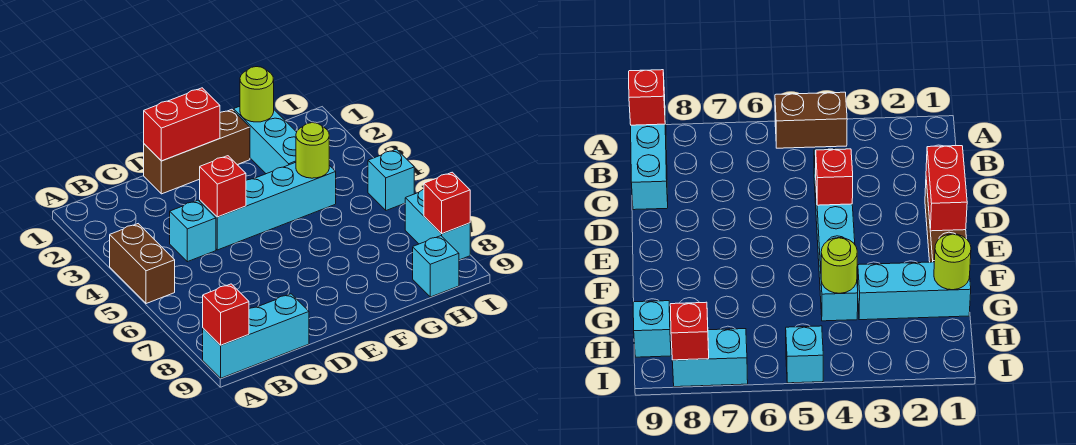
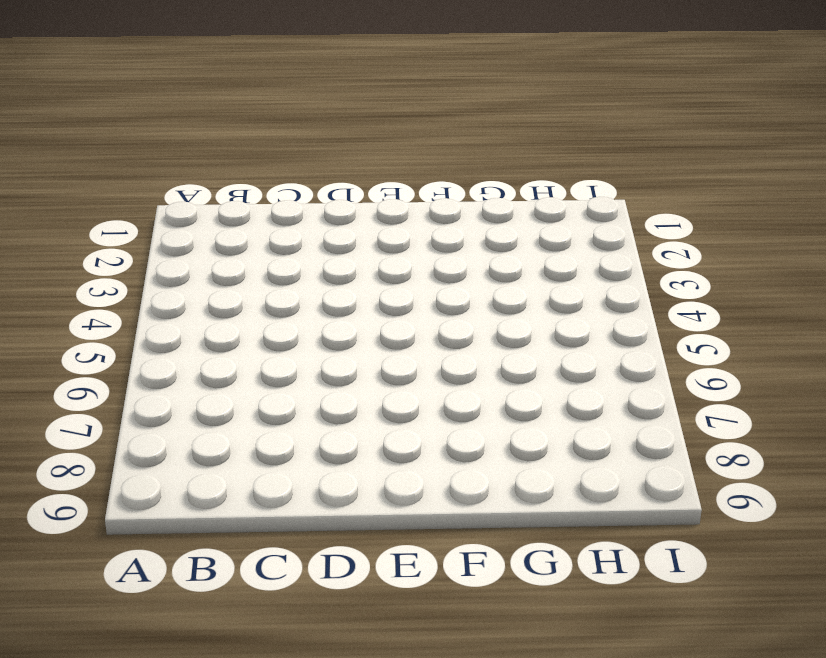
none -> brown 1x2 brick [110,224,175,304]
none -> cyan 1x3 brick [203,294,309,378]
none -> cyan 1x1 brick [170,200,216,262]

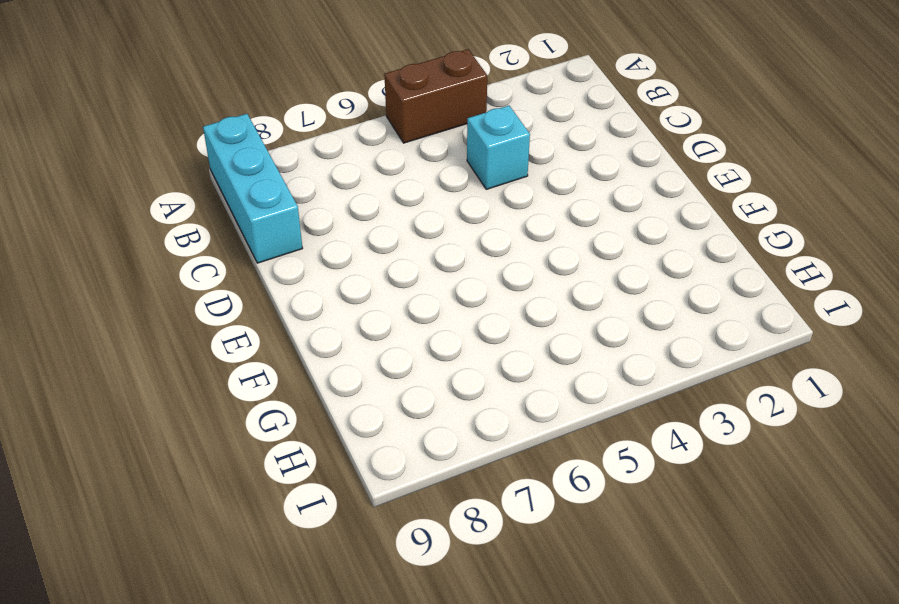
none -> brown 1x3 brick [144,109,250,194]
none -> cyan 1x4 brick [200,162,336,250]
none -> cyan 1x3 brick [234,106,297,174]

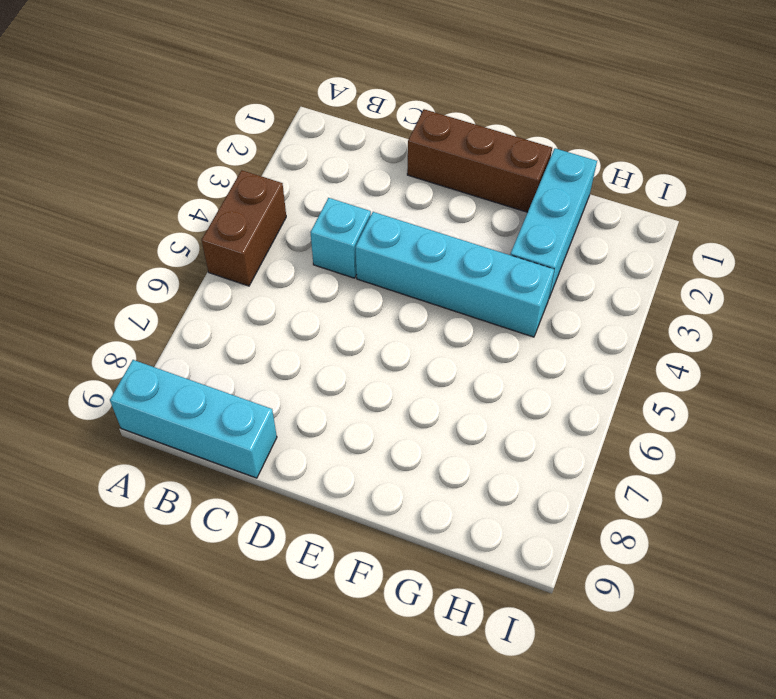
none -> cyan 1x1 brick [413,236,459,297]
none -> cyan 1x1 brick [368,149,414,210]
none -> cyan 1x2 brick [405,189,470,260]

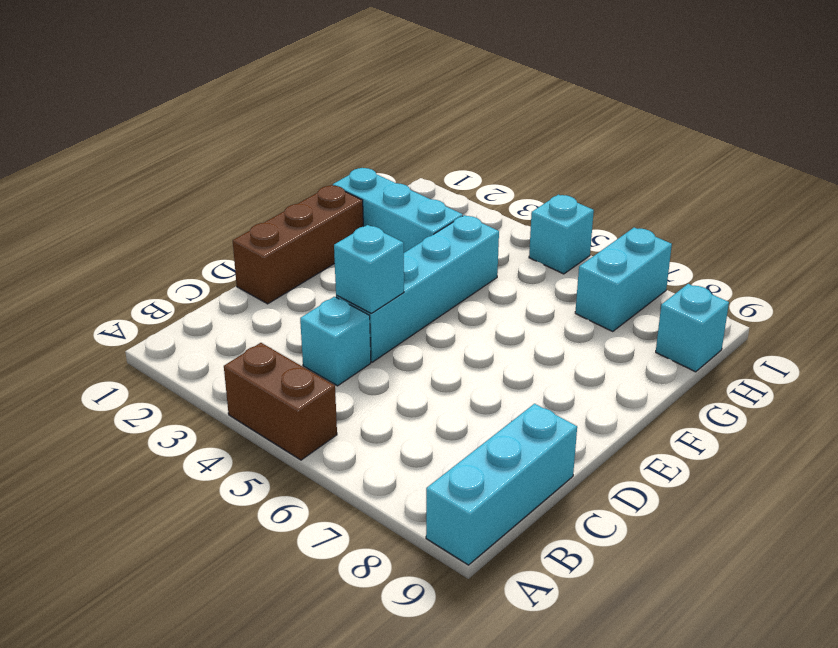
cyan 1x1 brick [334,225,404,313] -> red 1x1 brick [200,156,246,217]
cyan 1x2 brick [575,228,672,332] -> cyan 1x2 brick turned to [405,189,470,260]
none -> red 1x1 brick [203,284,249,345]
none -> red 1x2 brick [144,88,220,161]
none -> lime 1x1 round brick [240,67,274,122]

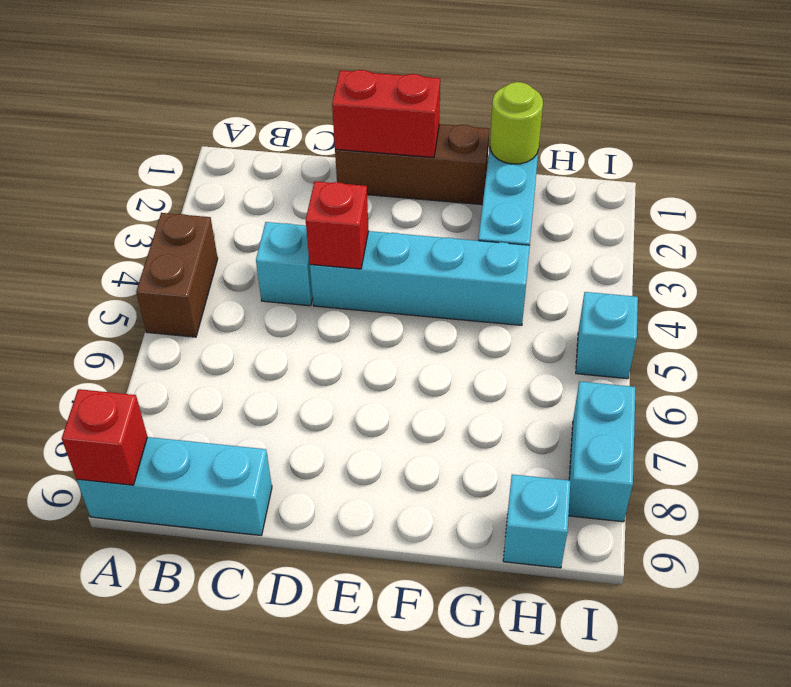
none -> lime 1x1 round brick [296,123,329,178]
none -> red 1x1 brick [424,172,470,234]

